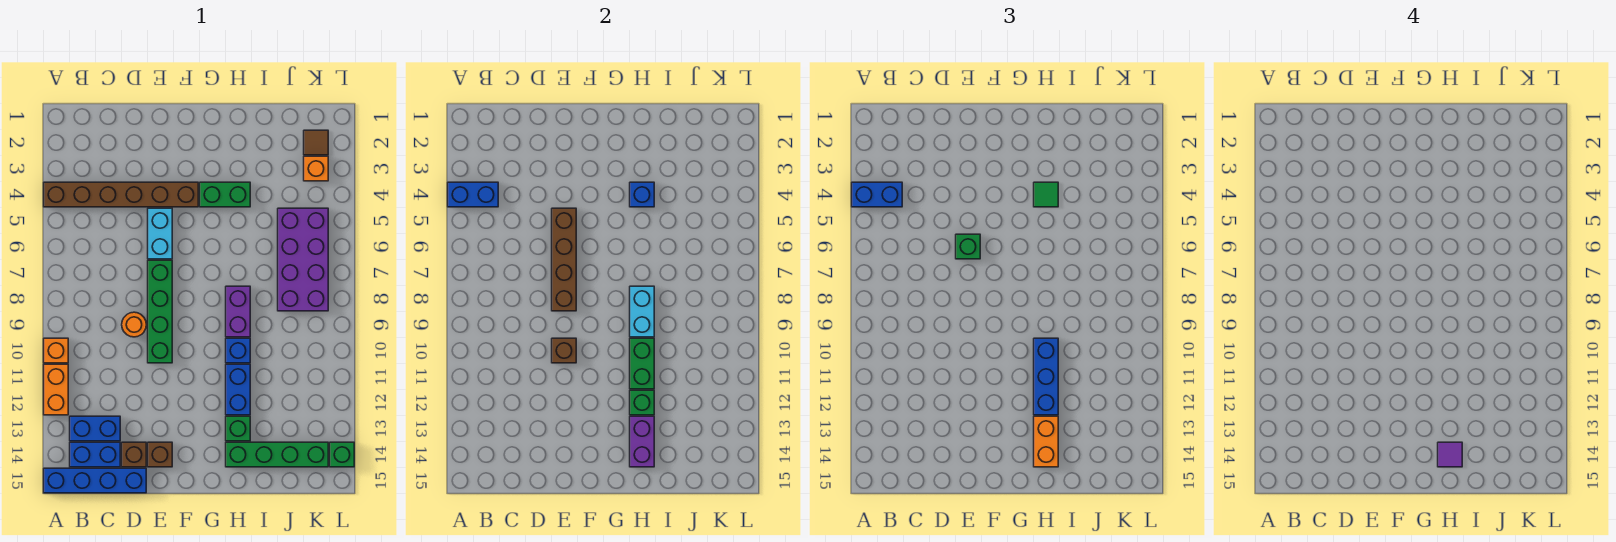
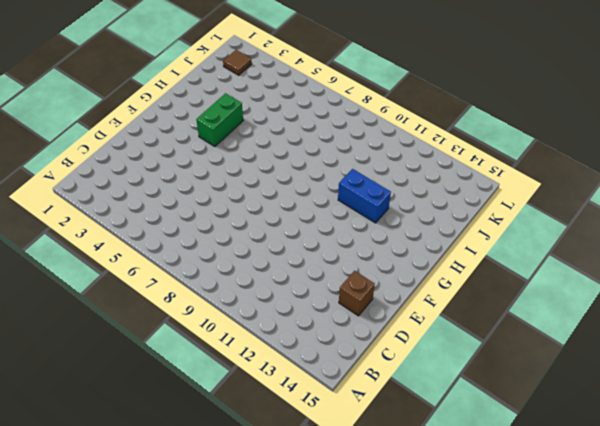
none -> brown 1x6 brick [44,182,198,207]
none -> orange 1x1 brick [44,338,68,363]
none -> orange 1x2 brick [44,364,68,415]
none -> blue 1x4 brick [44,468,146,493]

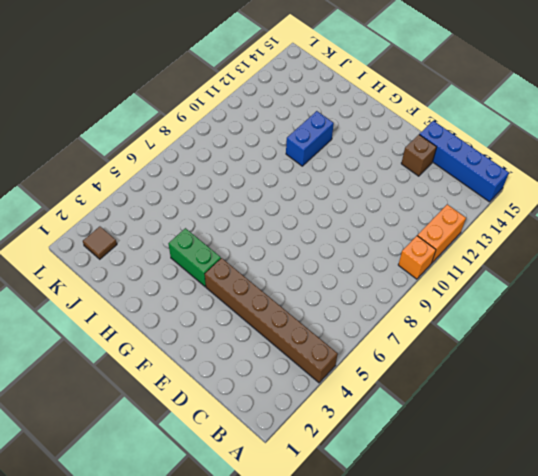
none -> blue 1x2 brick [70,416,120,441]
none -> blue 1x2 brick [70,442,120,467]
none -> orange 1x1 round brick [122,312,146,337]
none -> cyan 1x2 brick [148,208,172,259]

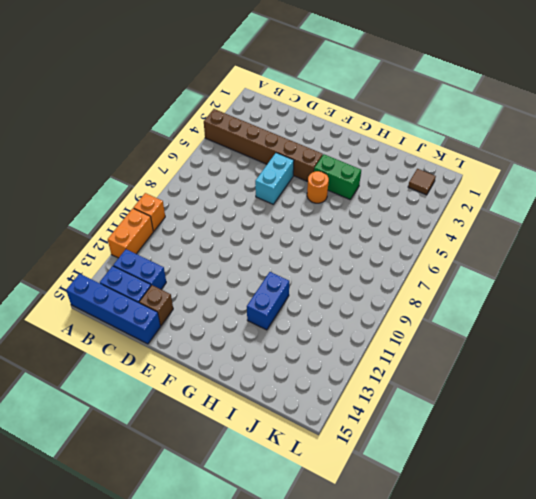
orange 1x1 round brick [307,171,329,203] -> orange 1x1 round brick moved to [122,312,146,337]
none -> green 1x4 brick [148,260,172,363]
none -> brown 1x1 brick [148,442,172,467]
none -> purple 1x2 brick [226,286,250,337]
none -> blue 1x1 brick [226,338,250,363]

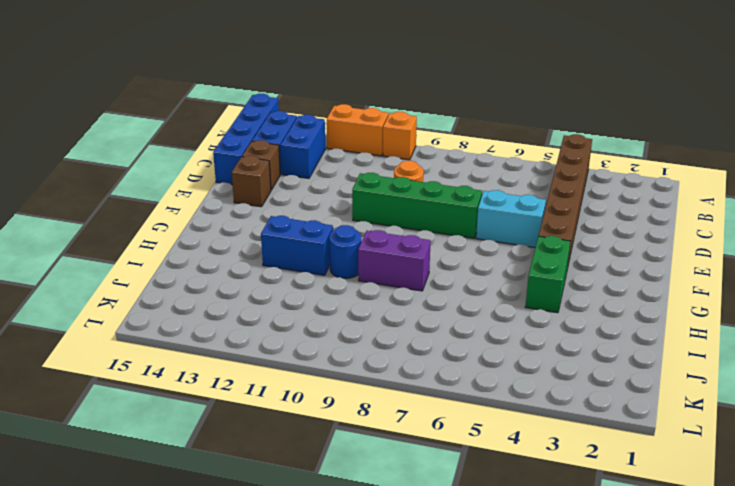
blue 1x1 round brick [329,225,361,278] -> blue 1x1 brick [226,338,250,363]
none -> green 1x1 brick [226,416,250,441]
none -> green 1x4 brick [226,442,328,467]
none -> purple 2x4 brick [278,208,328,311]
none -> brown 1x1 tile [304,130,328,155]

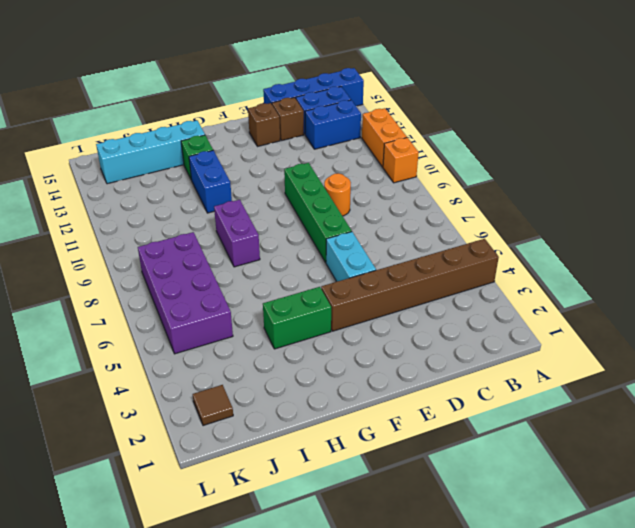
cyan 1x4 brick [96,120,205,184] -> green 1x4 brick [226,442,328,467]
none -> blue 1x1 brick [226,338,250,363]
none -> orange 1x1 brick [304,156,328,181]
none -> green 1x1 brick [330,442,354,467]
none -> blue 1x2 brick [448,182,498,207]

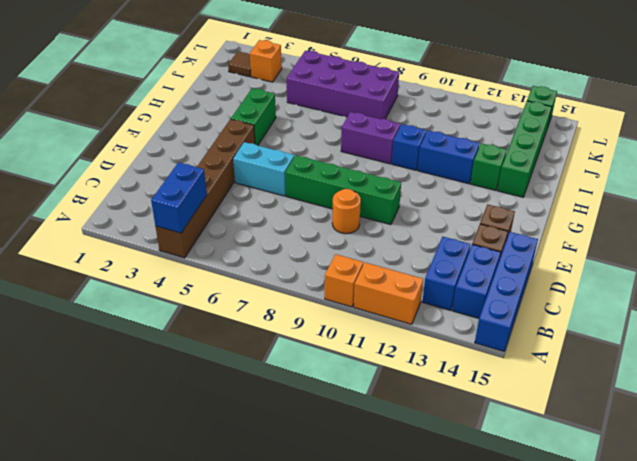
none -> brown 1x4 brick [552,208,576,311]
none -> brown 1x1 brick [552,338,576,363]
none -> blue 1x1 brick [630,182,654,207]
none -> cyan 1x2 brick [630,286,654,337]

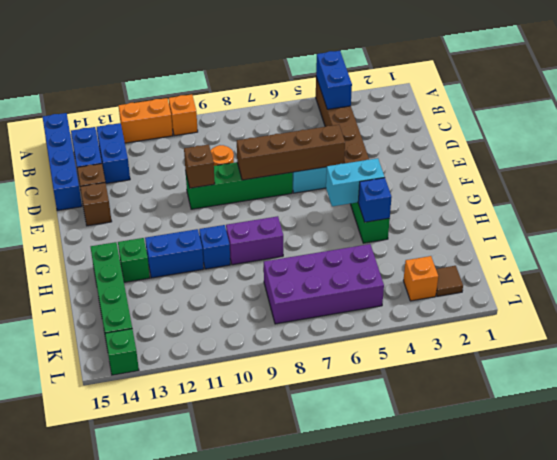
cyan 1x2 brick [326,158,385,206] -> cyan 1x2 brick moved to [630,286,654,337]
none -> green 1x2 brick [630,338,654,389]
none -> green 1x1 brick [630,390,654,415]
none -> purple 1x2 brick [630,416,654,467]
none -> blue 1x2 brick [852,182,902,207]

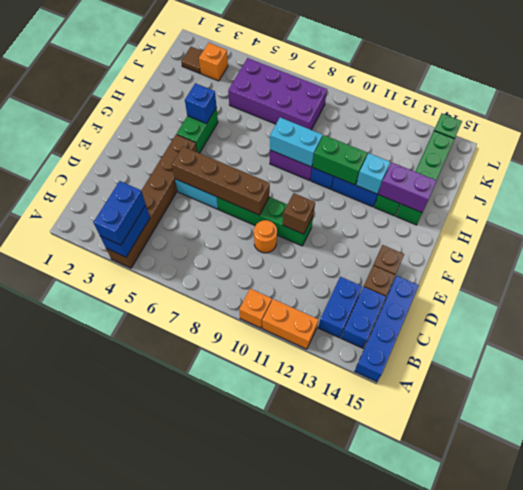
cyan 1x1 brick [356,153,390,194] -> green 1x1 brick [630,390,654,415]
none -> green 1x1 brick [956,234,980,259]
none -> green 1x1 tile [1034,182,1058,207]
none -> blue 1x3 brick [1034,338,1058,415]
none -> orange 1x2 brick [1034,416,1058,467]

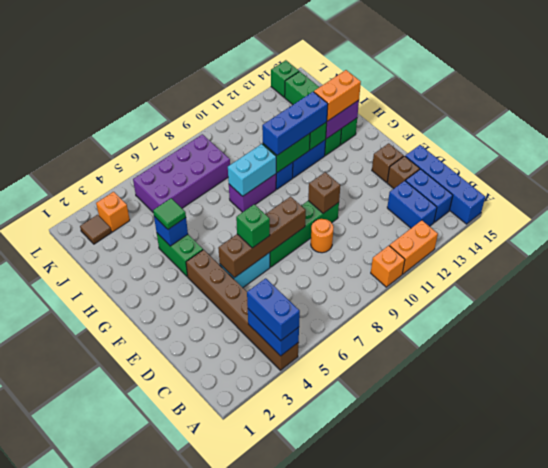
none -> purple 1x1 tile [1438,442,1462,467]

